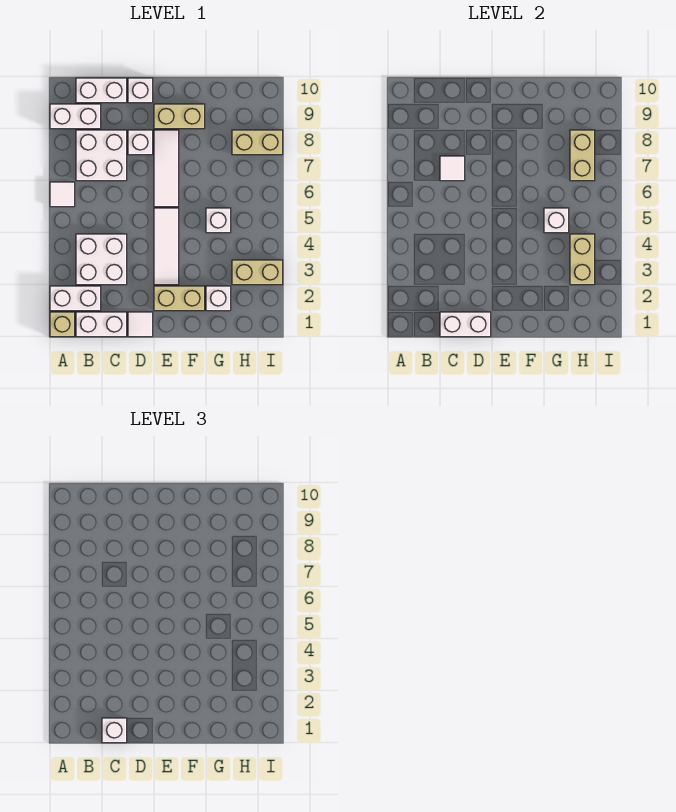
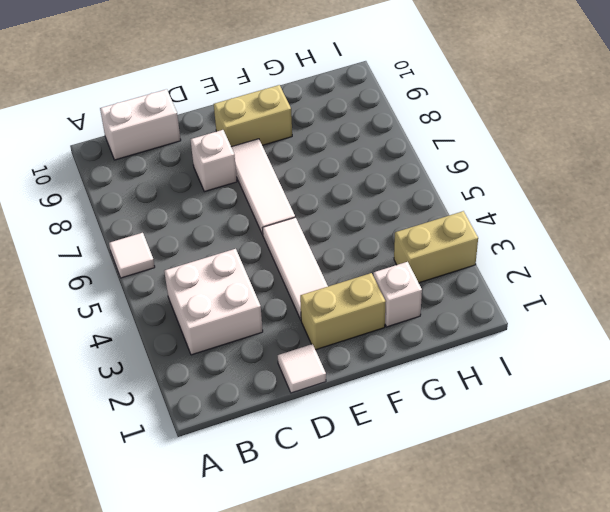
none -> tan 1x1 brick [50,312,75,337]
none -> white 1x2 brick [50,286,101,311]
none -> white 1x2 brick [50,104,101,129]

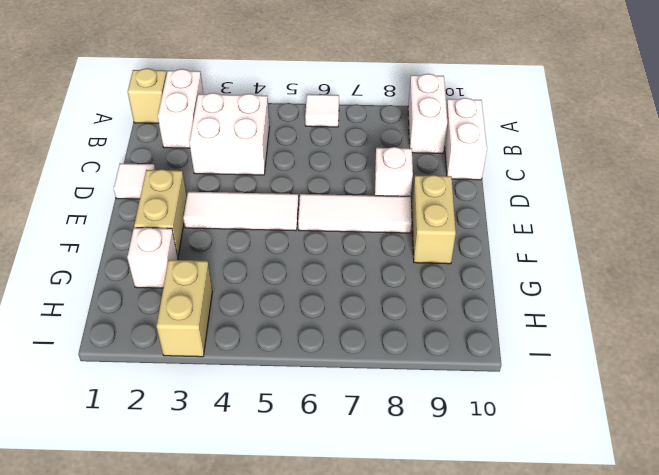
none -> white 1x2 brick [76,312,127,337]
none -> white 2x2 brick [76,130,127,181]
none -> white 1x1 brick [128,78,153,103]

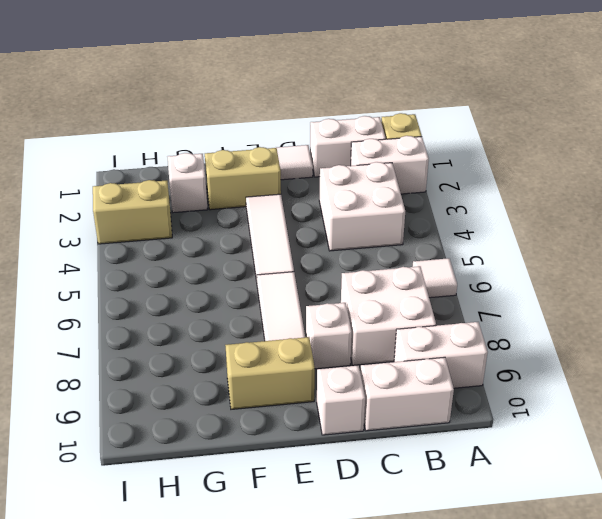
none -> white 1x1 brick [206,208,231,233]
none -> tan 1x2 brick [232,130,283,155]
none -> white 1x2 brick [440,312,491,337]

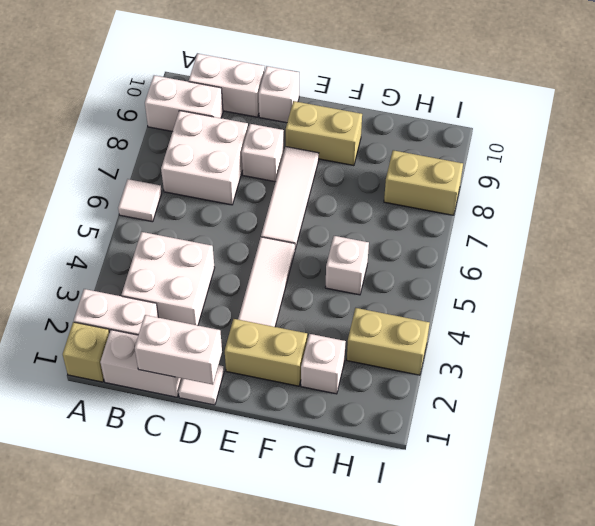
none -> white 1x1 tile [440,156,465,181]
none -> white 1x1 brick [544,208,569,233]
none -> tan 1x2 brick [570,234,595,285]

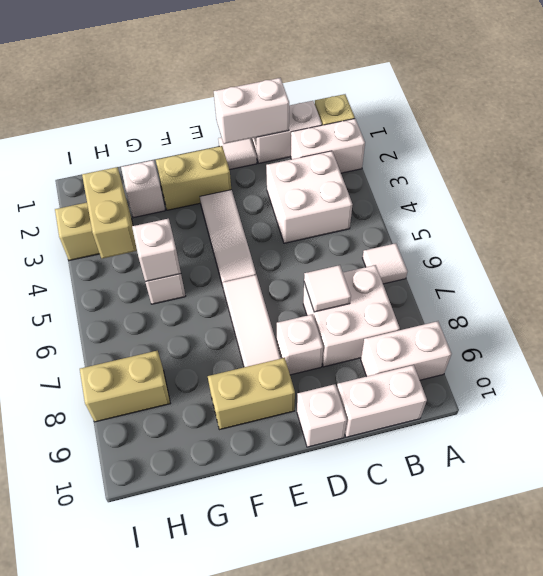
none -> tan 1x2 brick [570,130,595,181]
none -> white 1x1 brick [102,718,127,743]

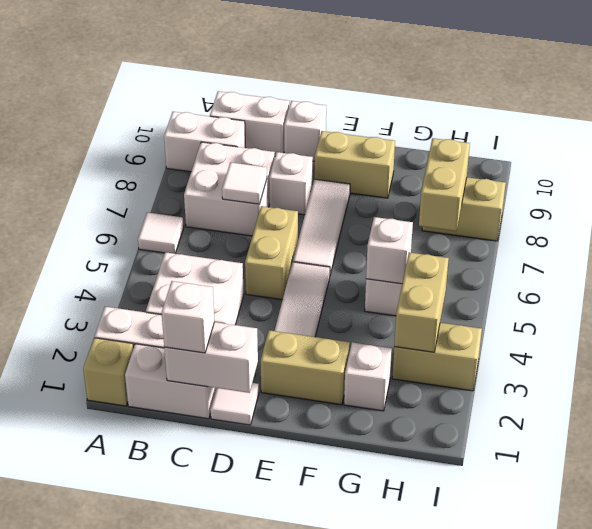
tan 1x2 brick [245,206,298,300] -> none

